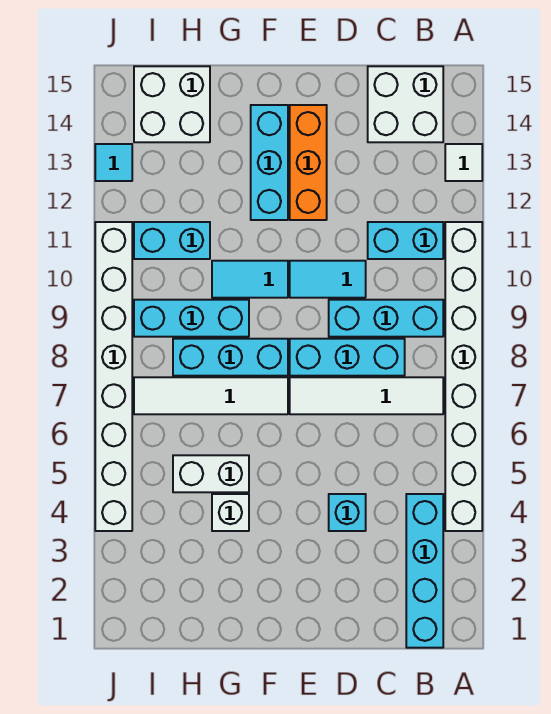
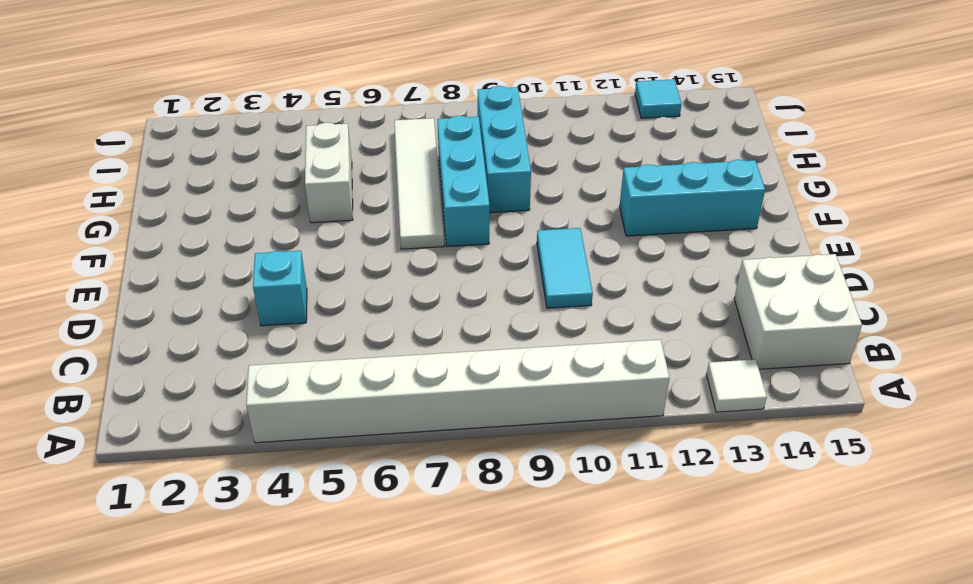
none -> cyan 1x4 brick [406,494,443,648]
none -> white 1x4 tile [290,377,443,414]
none -> cyan 1x3 brick [329,300,443,337]

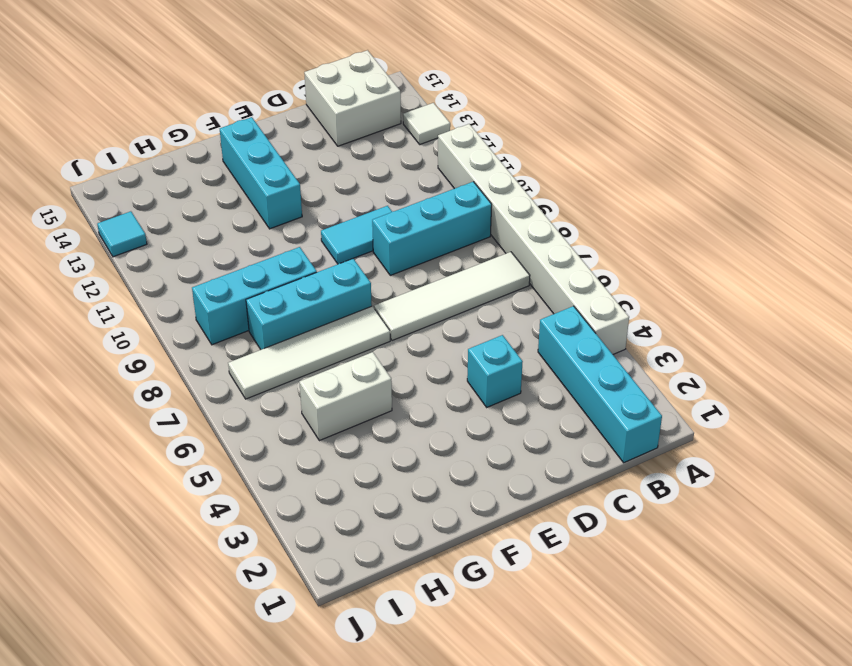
none -> cyan 1x2 brick [368,222,443,259]
none -> cyan 1x3 brick [290,339,405,376]
none -> orange 1x3 brick [290,105,327,220]

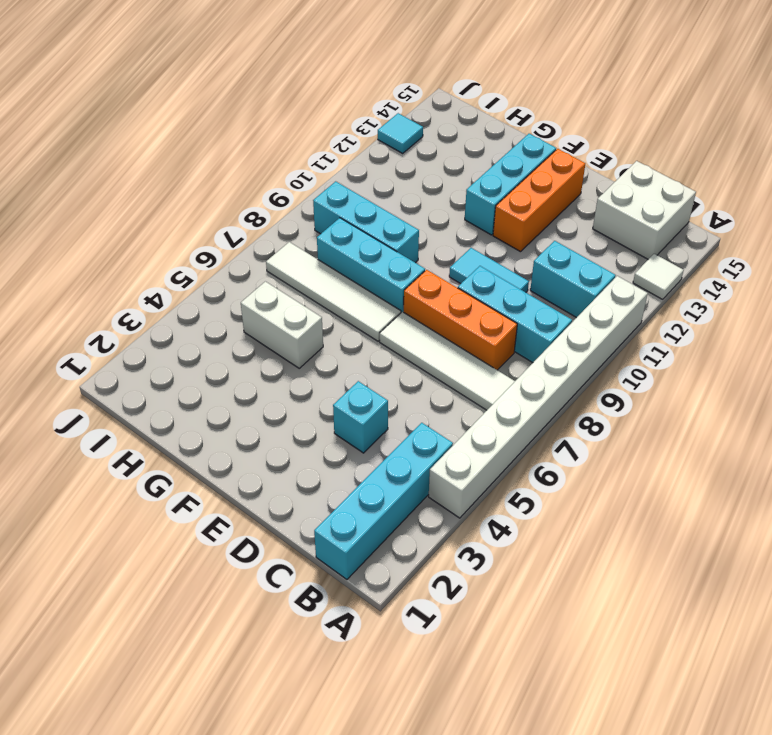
orange 1x3 brick [404,270,517,370] -> cyan 1x3 brick [290,339,405,376]
none -> cyan 1x2 tile [212,261,288,298]
none -> white 1x1 brick [212,494,249,531]
none -> cyan 1x2 brick [134,222,210,259]

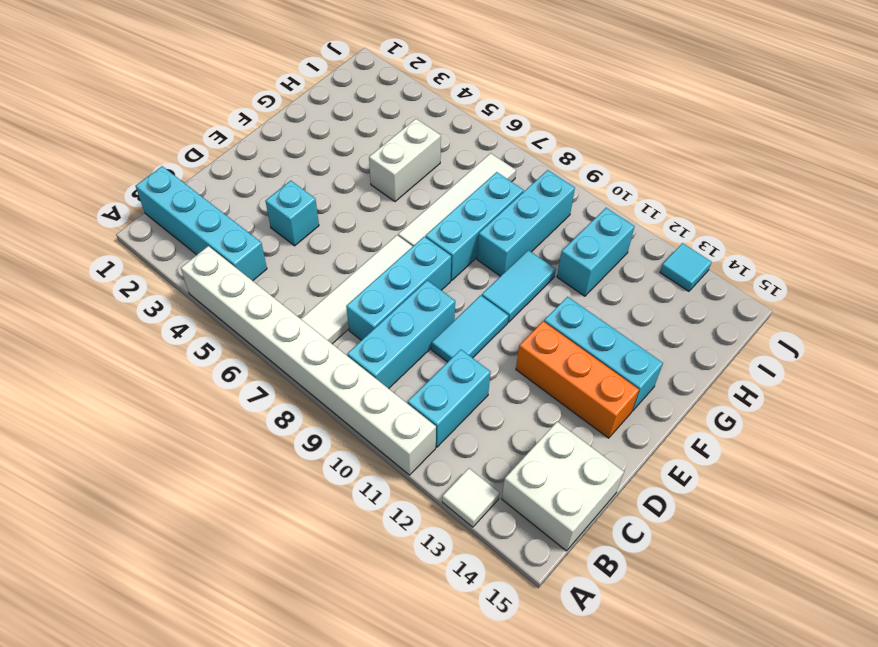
none -> white 1x1 brick [212,494,249,531]
none -> white 2x2 brick [134,66,210,142]
none -> white 1x8 brick [95,222,132,531]

